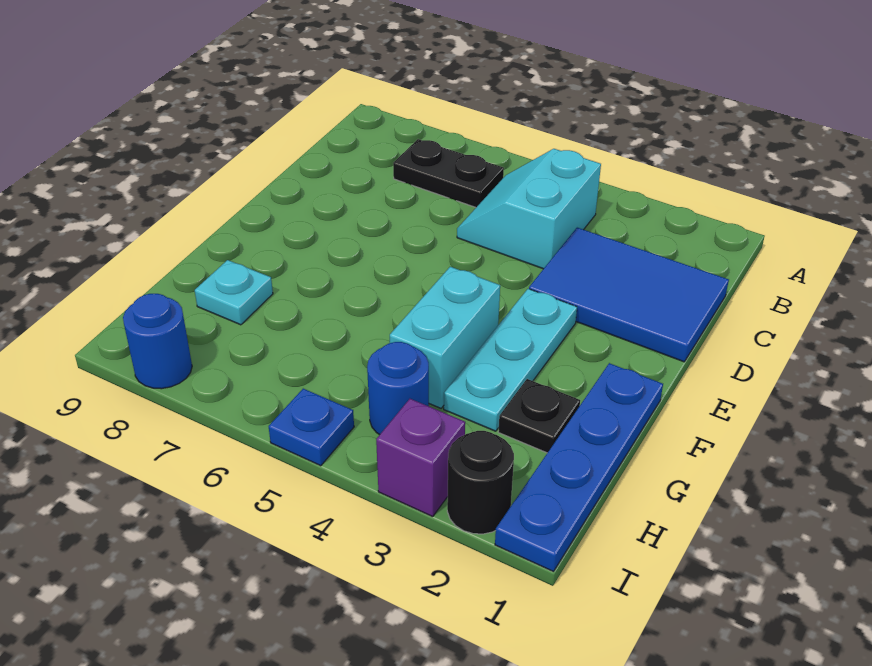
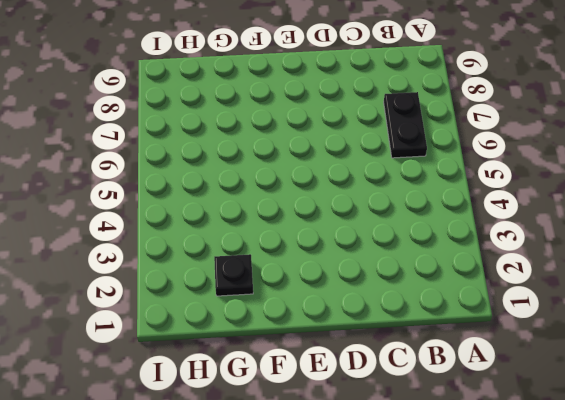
none -> cyan 2x2 slope [457,149,601,269]
none -> blue 2x3 tile [529,228,729,362]
none -> cyan 1x3 plate [444,289,577,431]

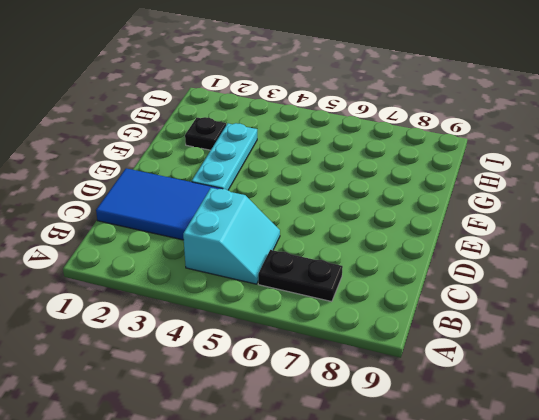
none -> blue 1x4 plate [495,363,663,572]
none -> cyan 1x2 brick [390,267,500,408]
none -> cyan 1x1 plate [195,260,273,325]

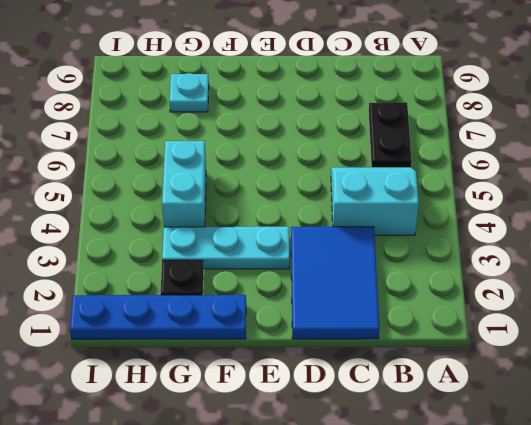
cyan 1x2 brick [162,141,206,227] -> cyan 1x2 brick turned to [390,267,500,408]
none -> blue 1x1 round brick [367,342,429,435]
none -> black 1x1 round brick [447,431,514,534]
none -> purple 1x1 brick [376,399,465,517]

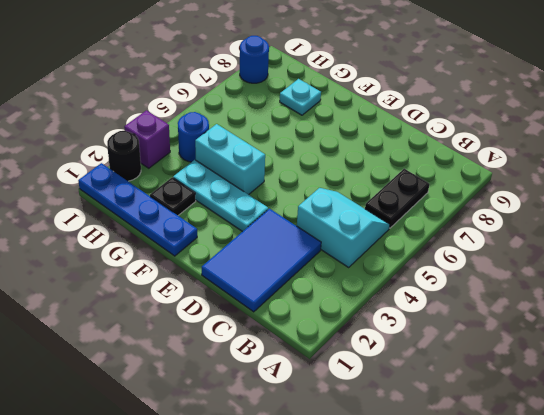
none -> blue 1x1 plate [269,389,354,466]

